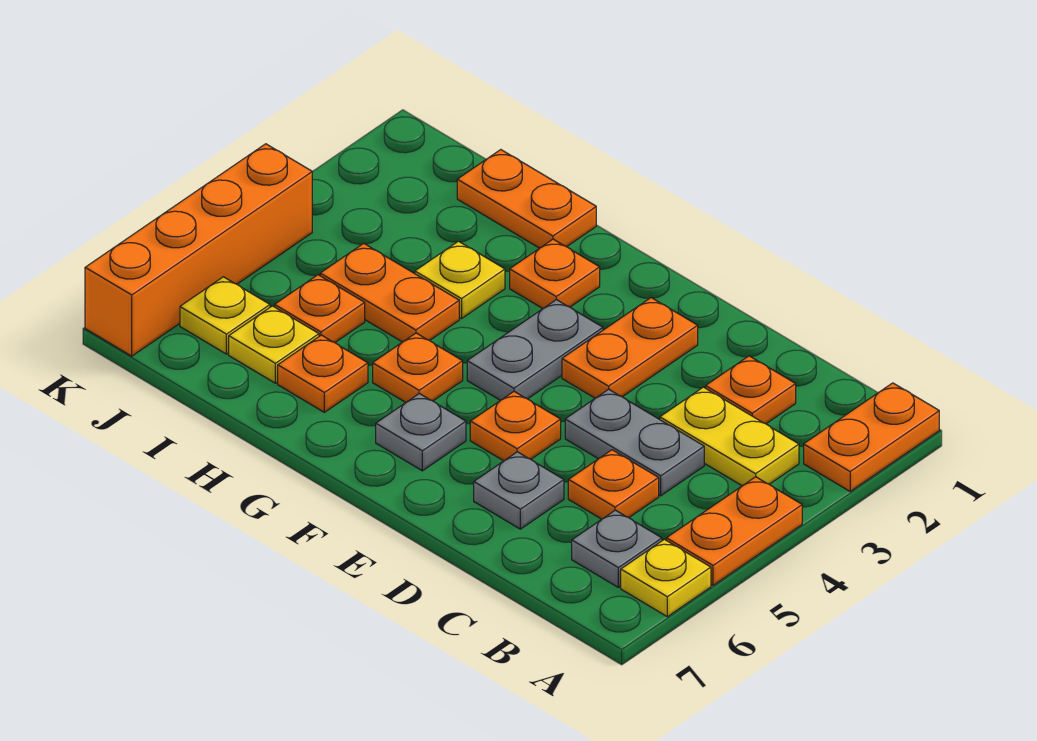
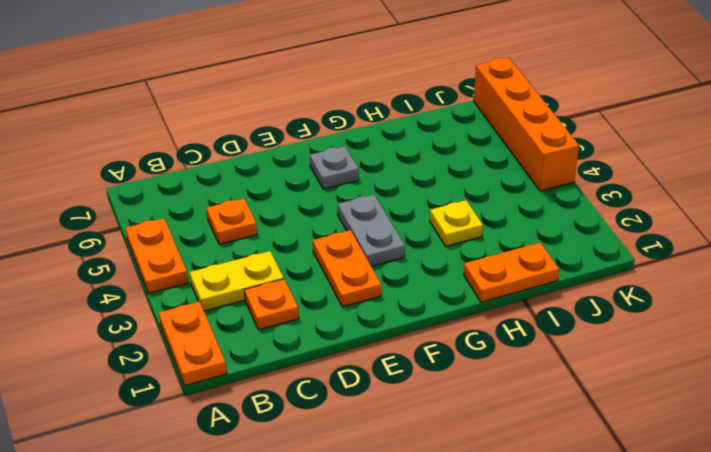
none -> yellow 1x1 plate [621,539,711,617]
none -> grey 1x1 plate [572,510,662,587]
none -> grey 1x2 plate [565,389,704,496]

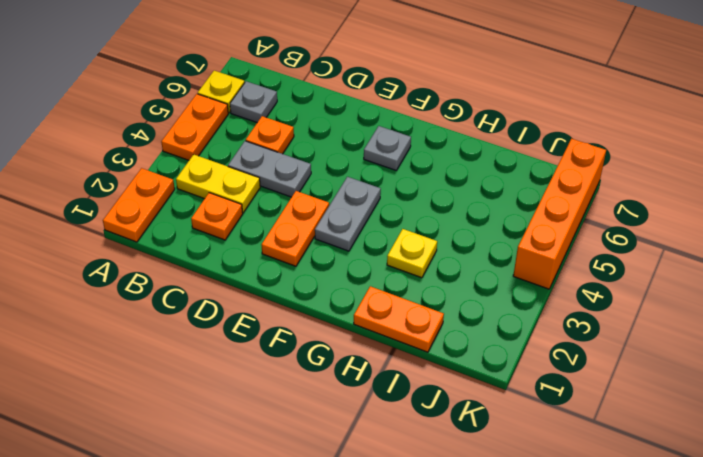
none -> grey 1x1 plate [474,452,564,529]
none -> orange 1x1 plate [470,392,561,461]
none -> orange 1x1 plate [510,239,600,308]

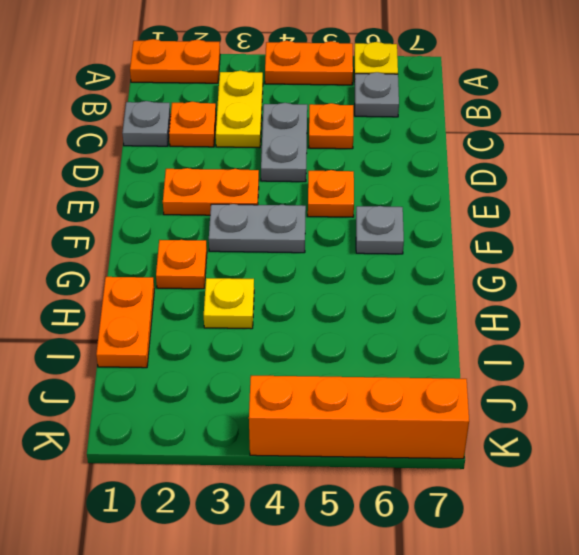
grey 1x1 plate [122,101,171,146] -> grey 1x1 plate moved to [474,452,564,529]
none -> orange 1x1 plate [373,333,463,402]
none -> orange 1x2 plate [320,243,459,342]
none -> orange 1x1 plate [278,335,368,412]

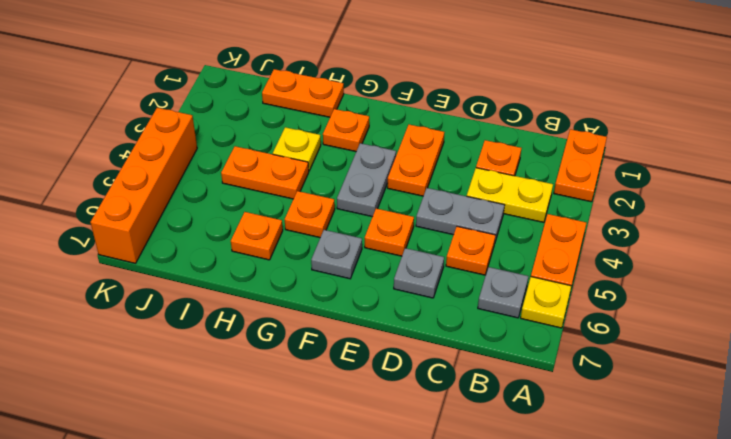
none -> orange 1x1 plate [275,275,365,343]
none -> yellow 1x1 plate [229,306,319,383]
none -> yellow 1x1 plate [180,277,270,354]

